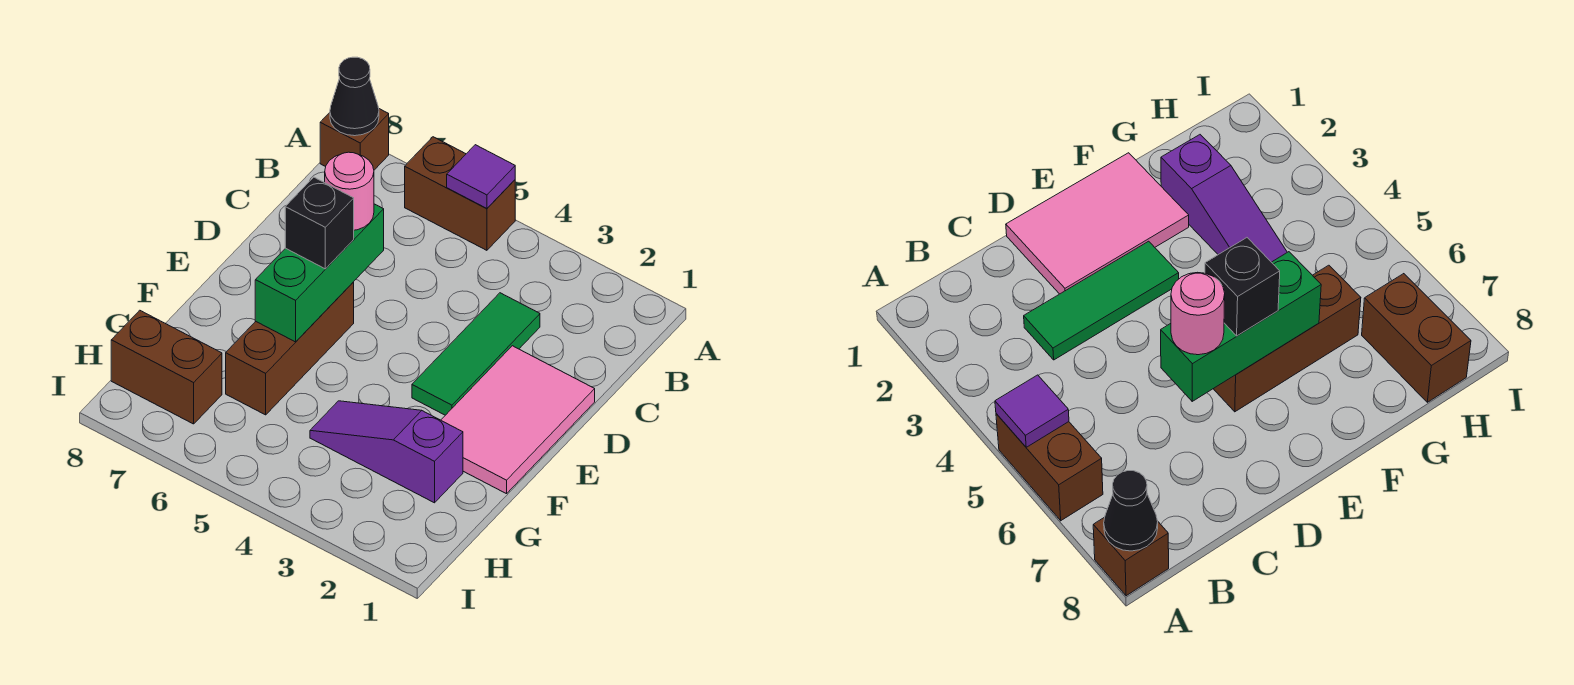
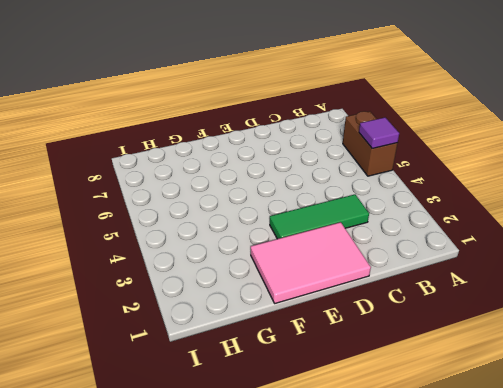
none -> brown 1x1 brick [320,109,389,170]
none -> brown 1x3 brick [226,282,354,415]
none -> purple 1x3 slope [310,401,463,503]

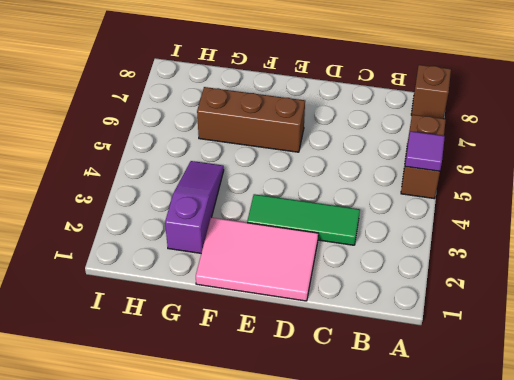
none -> brown 1x2 brick [111,310,222,424]
none -> black 1x1 cone [330,57,379,136]
none -> green 1x3 brick [255,204,384,342]

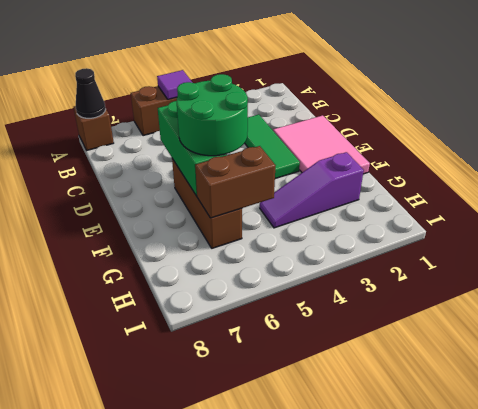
green 2x2 round brick [177,74,248,156] -> black 1x1 brick [285,177,354,269]
brown 1x2 brick [195,146,276,218] -> brown 1x2 brick moved to [111,310,222,424]
none -> pink 1x1 round brick [325,152,374,230]

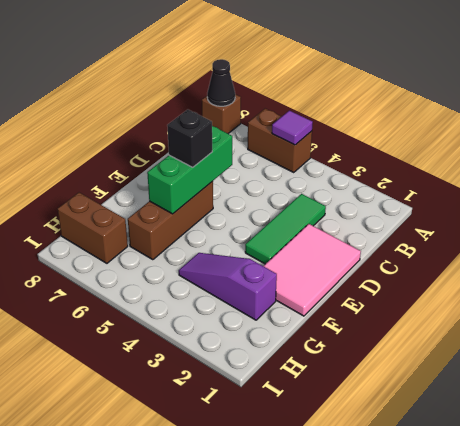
none -> pink 1x1 round brick [325,152,374,230]

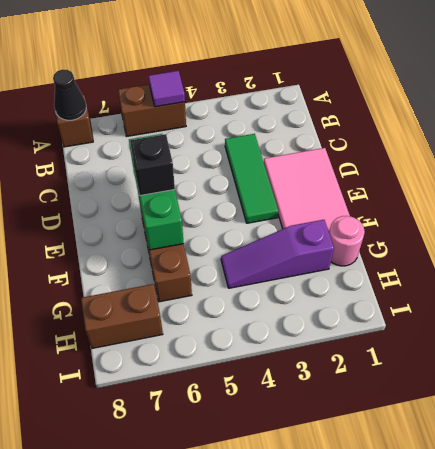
pink 1x1 round brick [329,216,365,266] -> pink 1x1 round brick moved to [325,152,374,230]

